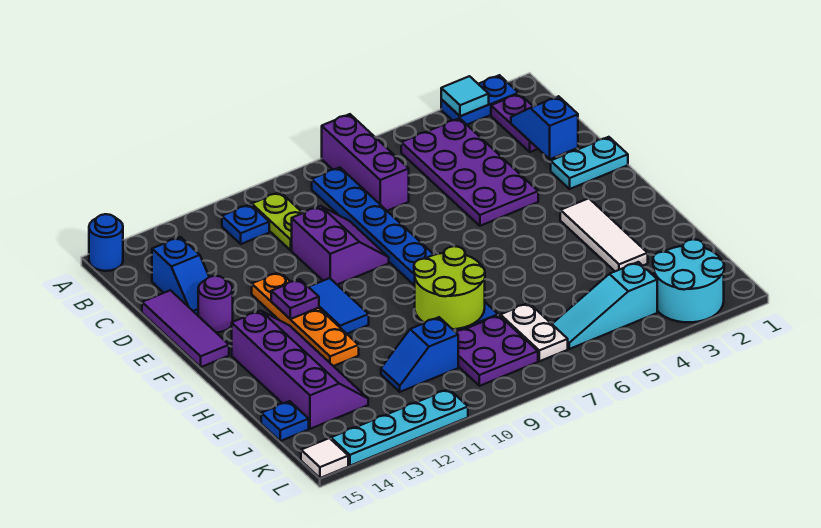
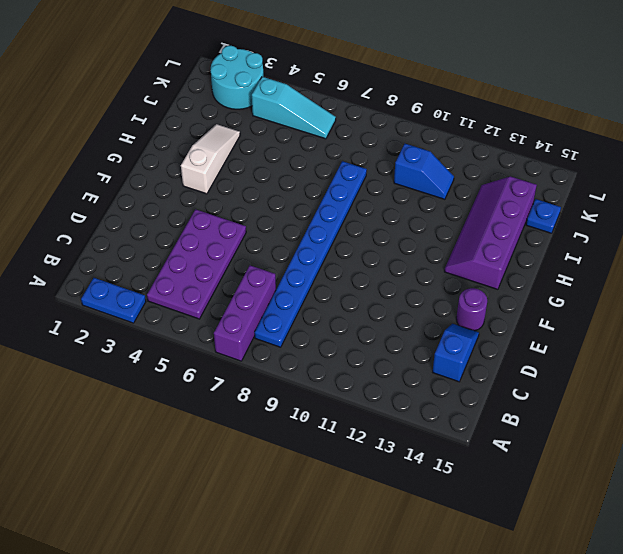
white 1x3 slope [181,124,240,194] -> white 1x3 tile [560,198,648,271]
none -> blue 1x1 round brick [89,214,123,271]
none -> purple 1x2 plate [491,94,538,152]
none -> lime 1x2 plate [252,192,302,250]

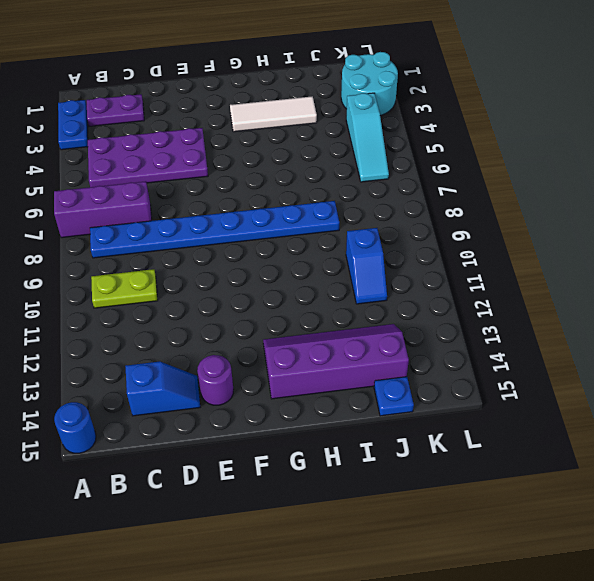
none -> blue 1x1 plate [222,204,269,244]
none -> purple 2x2 slope [292,206,389,285]
none -> purple 1x3 tile [142,290,229,367]

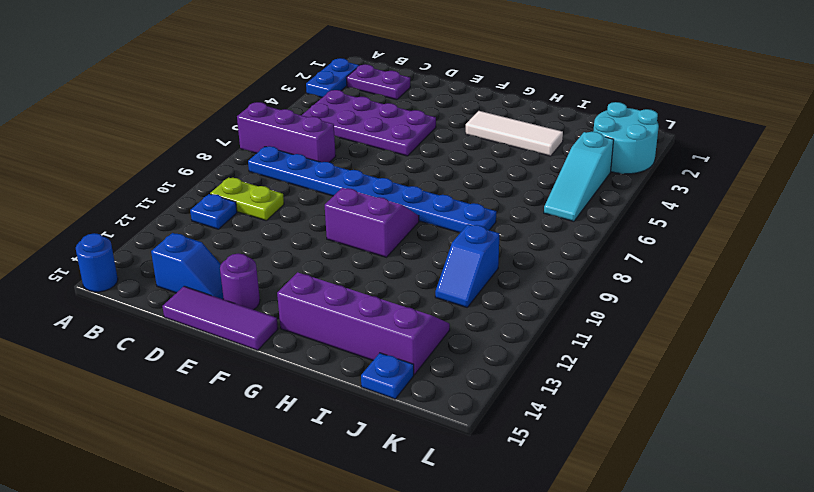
purple 2x2 slope [325,188,419,257] -> purple 2x2 slope moved to [292,206,389,285]
none -> cyan 1x2 plate [551,137,628,189]
none -> orange 1x4 plate [252,272,359,366]
none -> blue 1x2 tile [309,278,369,334]

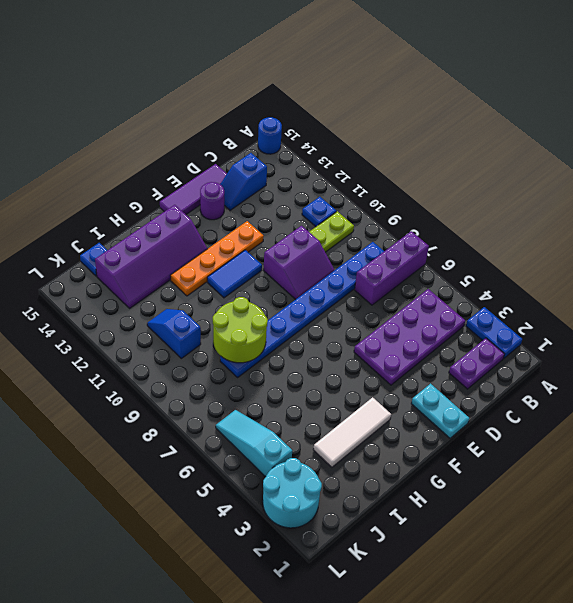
none -> white 1x2 plate [500,303,568,361]
none -> purple 2x2 plate [456,315,538,386]
none -> cyan 1x4 plate [331,389,468,466]

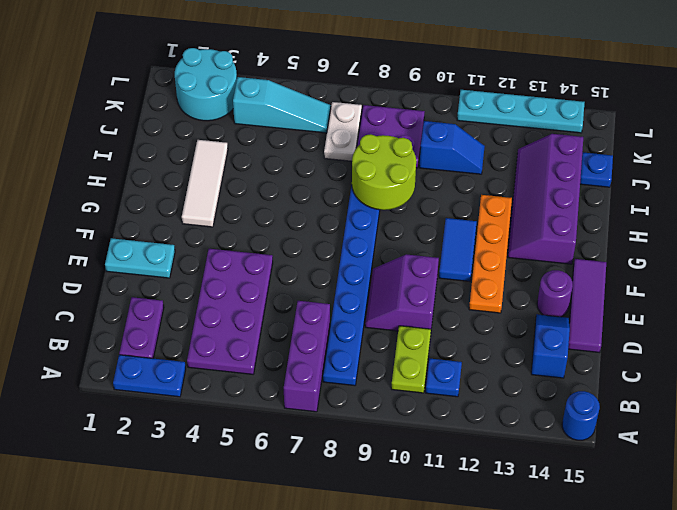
none -> white 1x1 tile [301,438,348,478]
none -> cyan 1x1 tile [441,76,489,116]
none -> blue 1x2 slope [511,96,578,159]

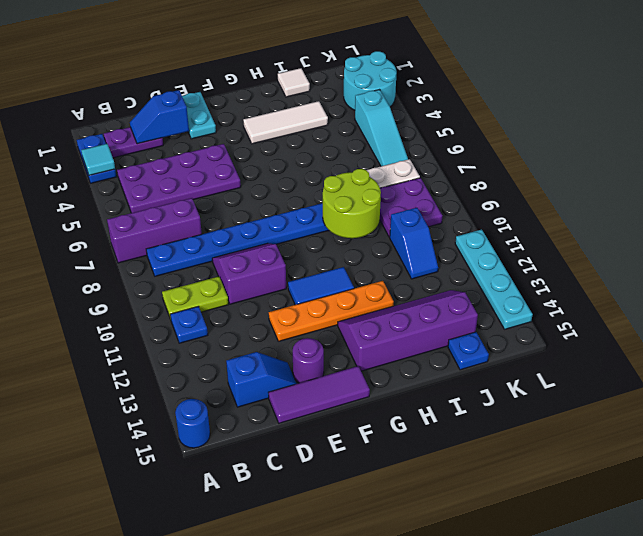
white 1x1 tile [278,68,310,97] -> white 1x1 tile moved to [301,438,348,478]
none -> purple 1x1 plate [271,279,319,319]

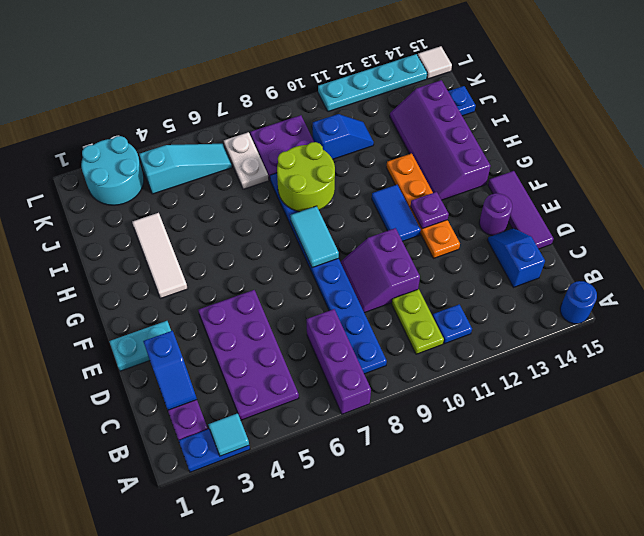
cyan 1x2 tile [290,206,339,268] -> none

